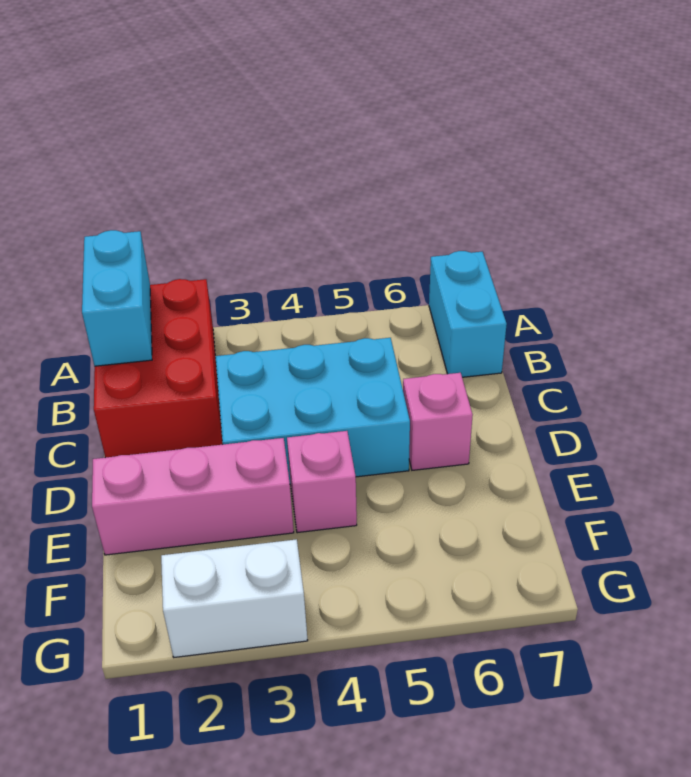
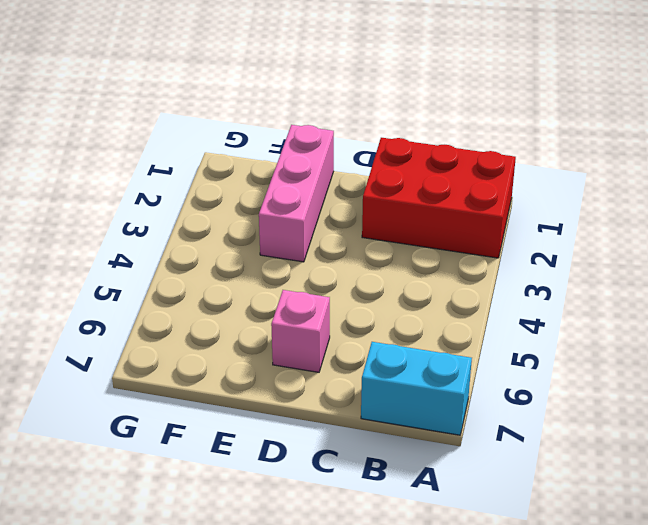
none -> cyan 2x3 brick [215,338,410,484]
none -> pink 1x1 brick [287,431,357,533]

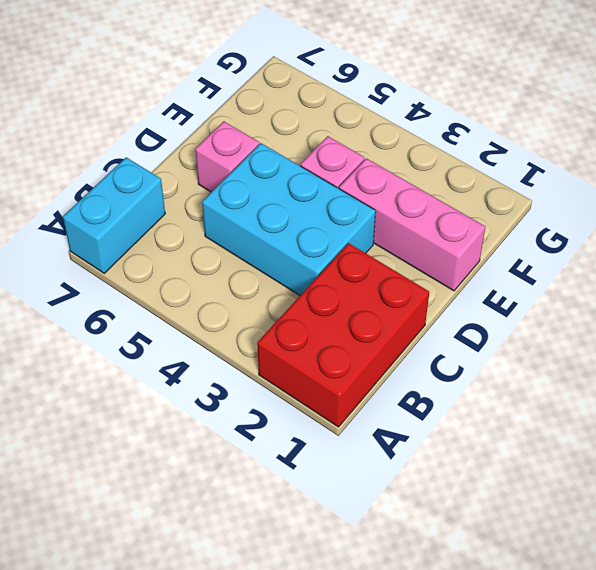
none -> white 1x2 brick [161,539,308,657]
none -> cyan 1x2 brick [82,230,152,366]

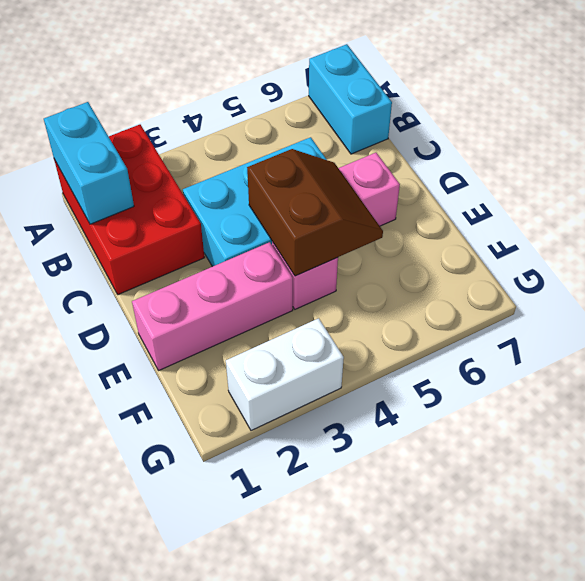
brown 2x2 slope [247,149,383,276] -> none

